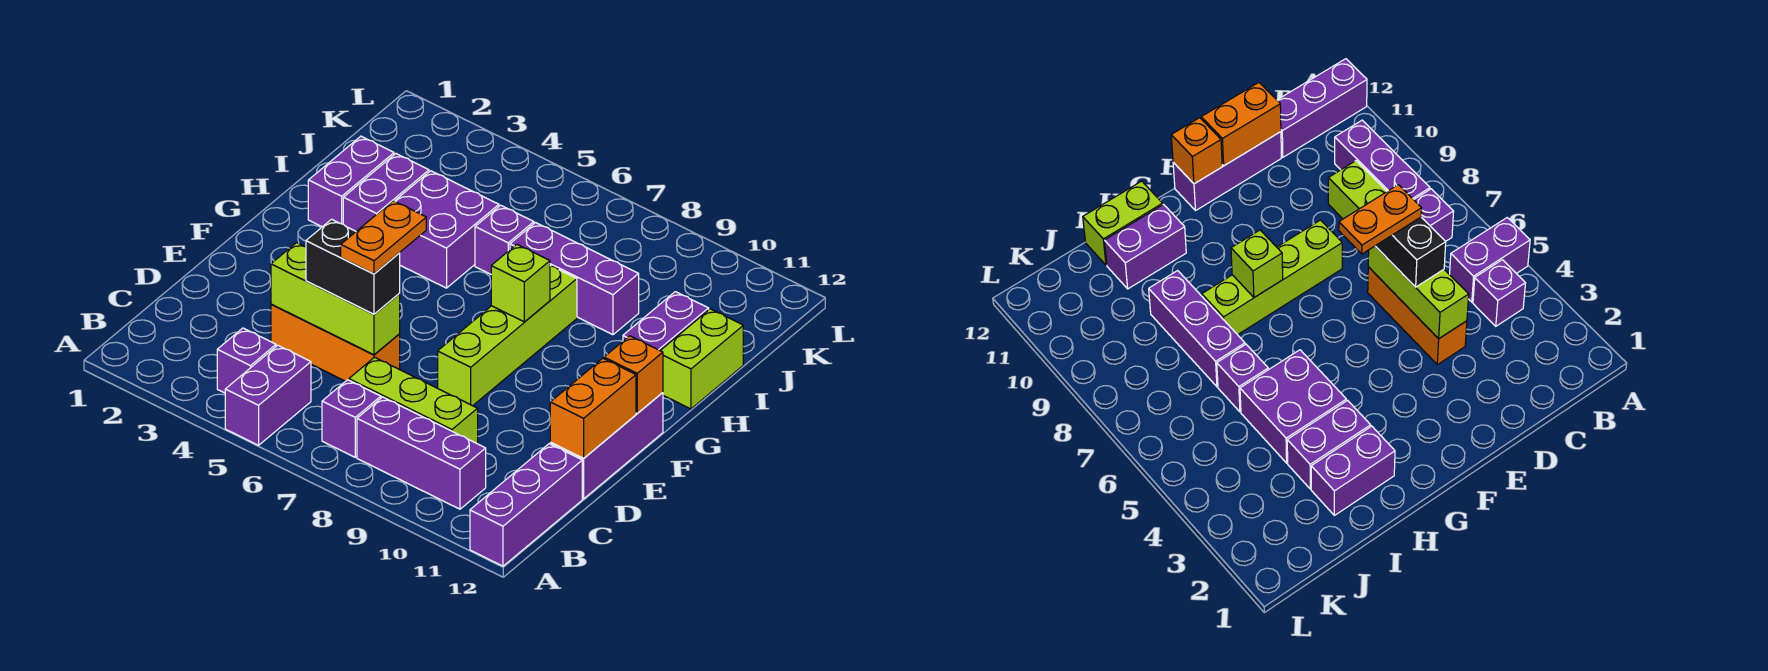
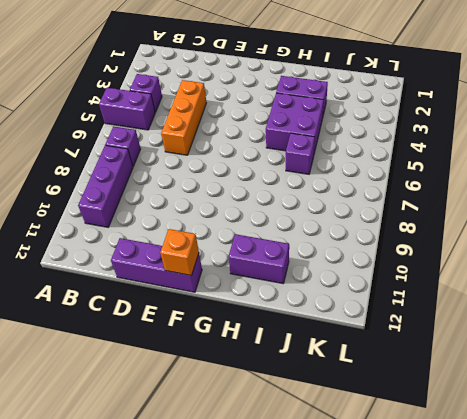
none -> purple 1x3 brick [470,444,582,566]
none -> lime 1x3 brick [349,357,478,444]
none -> lime 1x4 brick [438,266,577,406]

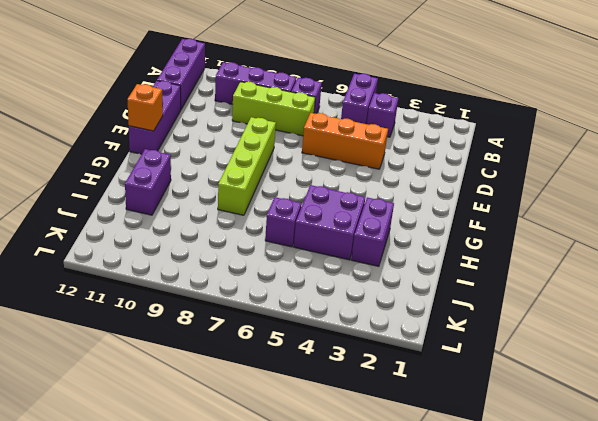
none -> purple 1x2 brick [308,136,394,227]
none -> lime 1x2 brick [660,309,743,409]
none -> purple 1x3 brick [510,223,639,335]

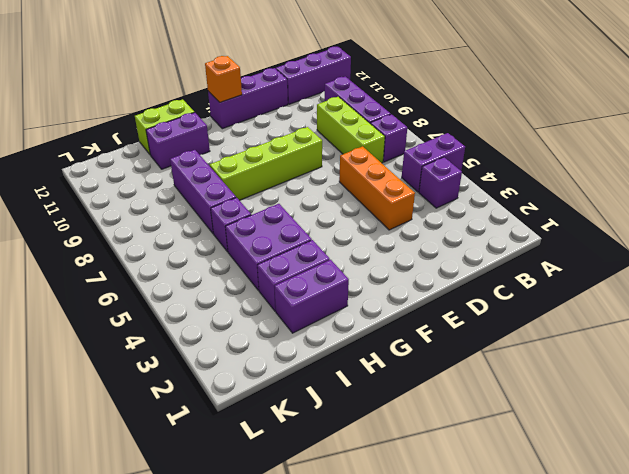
none -> lime 1x3 brick [271,243,400,355]
none -> orange 1x2 brick [550,358,636,458]
none -> lime 1x1 brick [491,244,550,322]

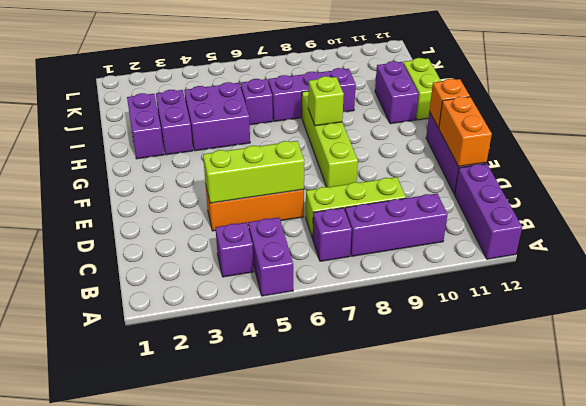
none -> black 1x2 brick [306,219,400,314]
none -> orange 1x2 plate [341,201,426,274]

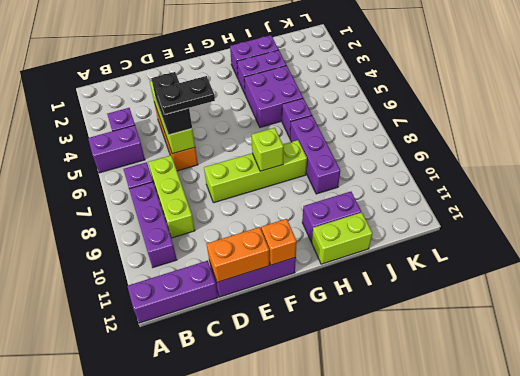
black 1x2 plate [156,76,215,114] -> orange 1x2 plate [341,201,426,274]

